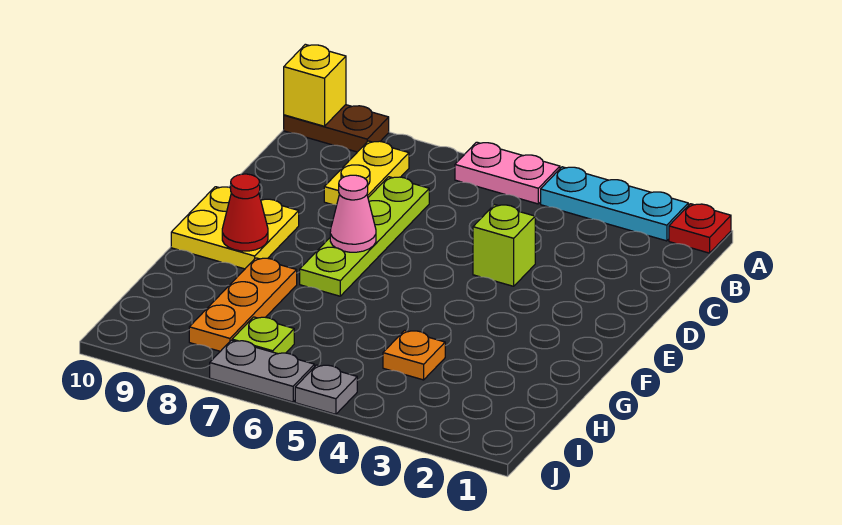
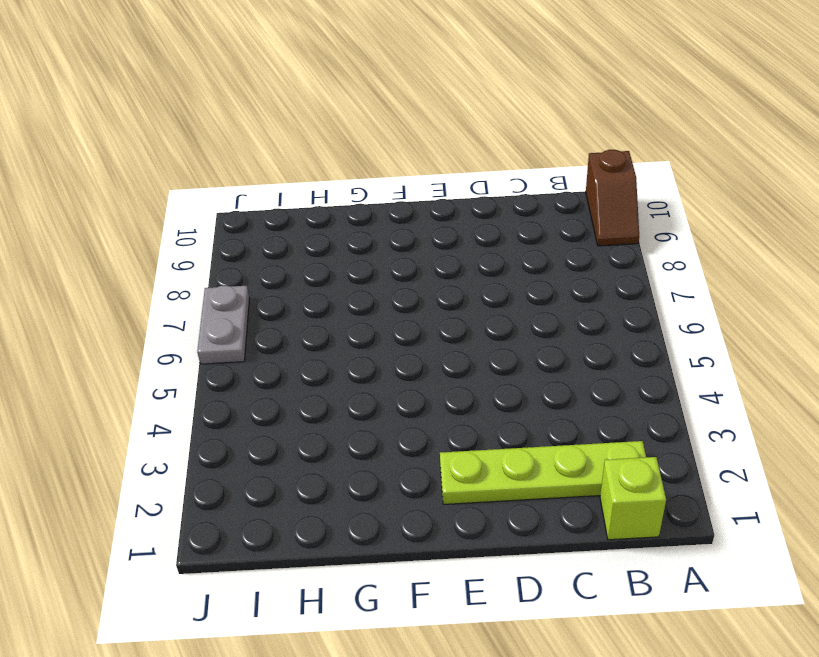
brown 1x2 slope [586,150,639,246] -> brown 1x2 plate [284,105,389,152]
lime 1x1 brick [600,457,666,540] -> lime 1x1 brick moved to [473,205,535,286]
lime 1x4 plate [440,441,646,504] -> lime 1x4 plate moved to [300,177,429,296]
none -> red 1x1 plate [669,204,731,253]
none -> cyan 1x3 plate [541,167,688,241]
none -> pink 1x2 plate [455,142,560,204]

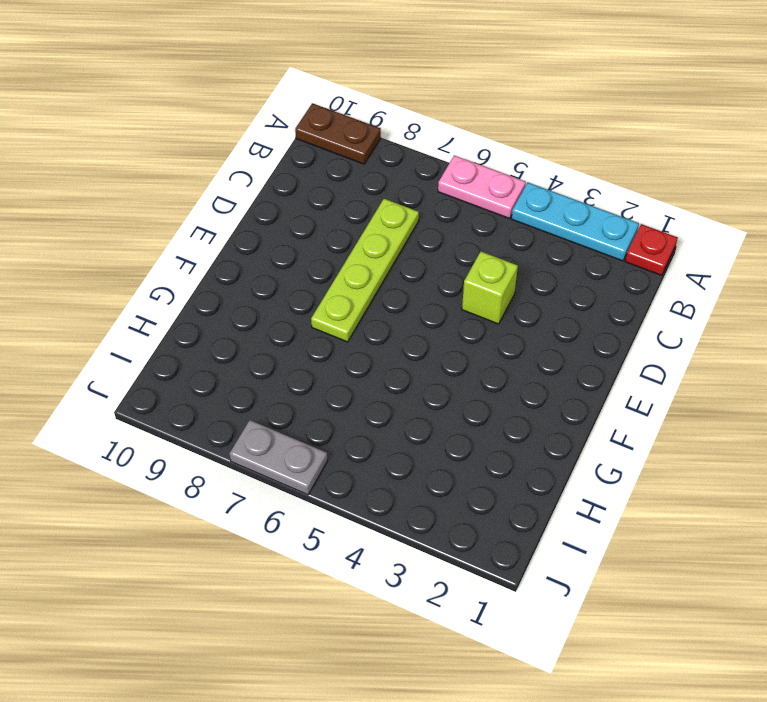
none -> yellow 1x2 plate [324,141,409,205]
none -> yellow 2x2 plate [171,187,299,269]
none -> orange 1x3 plate [189,258,297,351]

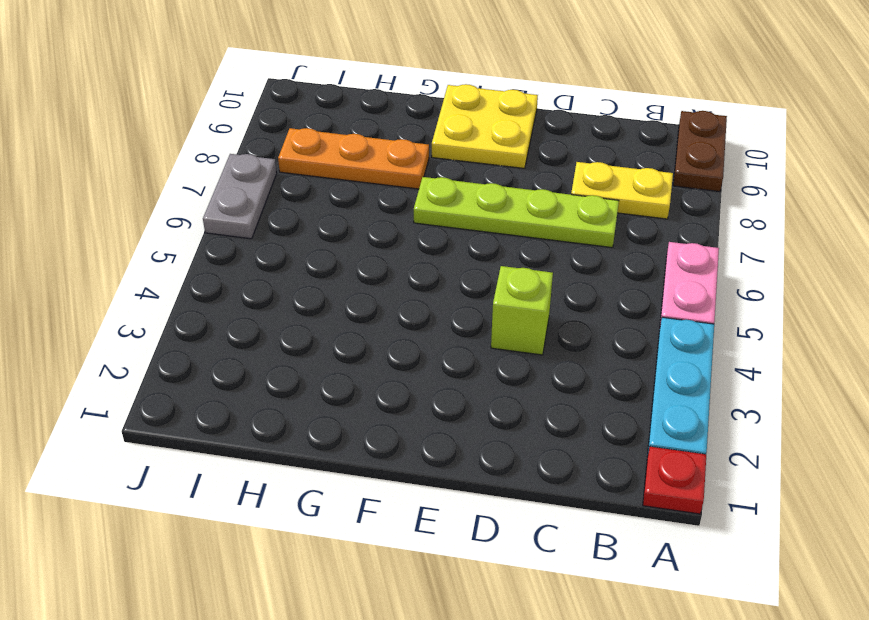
none -> orange 1x1 plate [383,330,445,380]
none -> lime 1x1 plate [232,317,294,354]
none -> grey 1x1 plate [295,365,357,414]

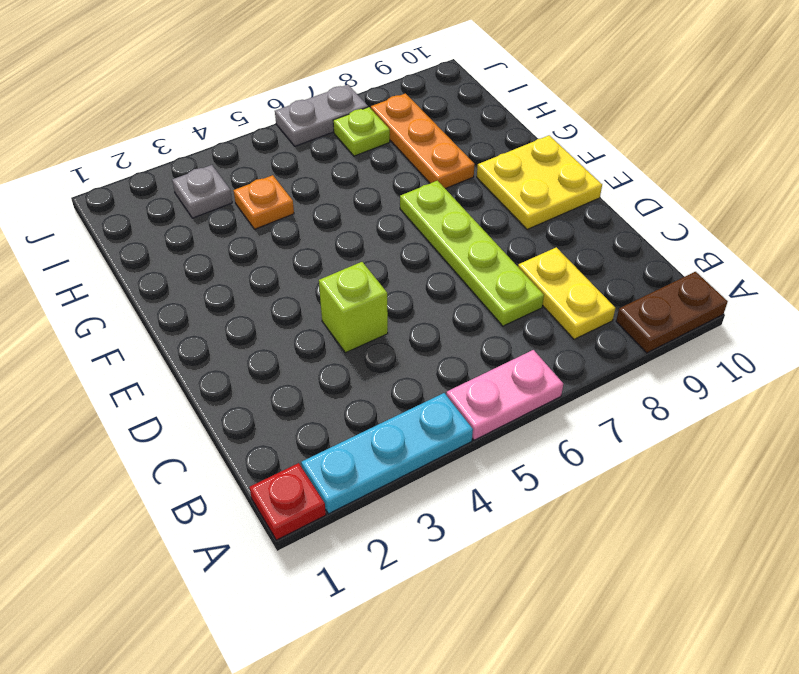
grey 1x1 plate [172,165,232,218] -> grey 1x1 plate moved to [295,365,357,414]
none -> yellow 1x1 brick [284,44,346,126]
none -> pink 1x1 cone [330,175,376,252]
none -> red 1x1 cone [222,174,268,251]

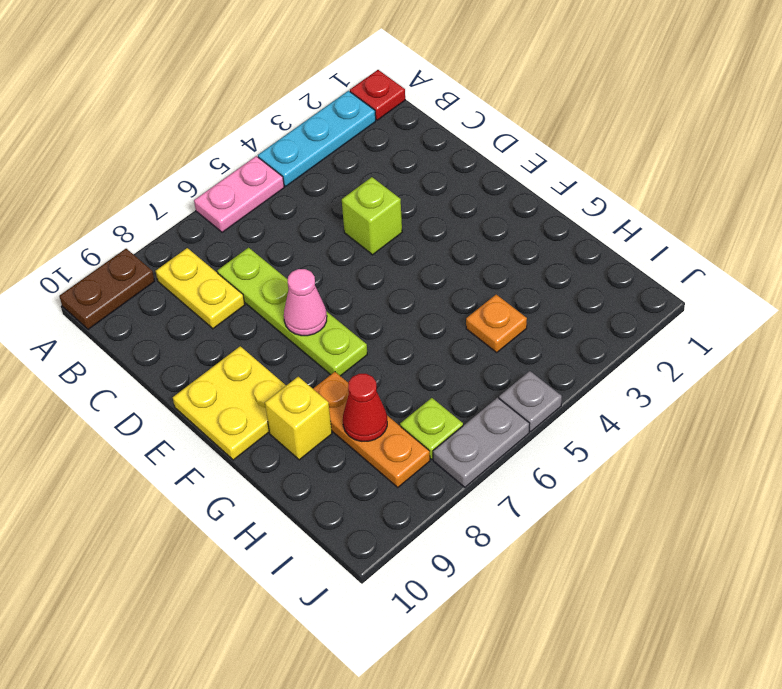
yellow 1x1 brick [265,377,332,460] -> yellow 1x1 brick moved to [284,44,346,126]
red 1x1 cone [343,374,387,441] -> red 1x1 cone moved to [222,174,268,251]

